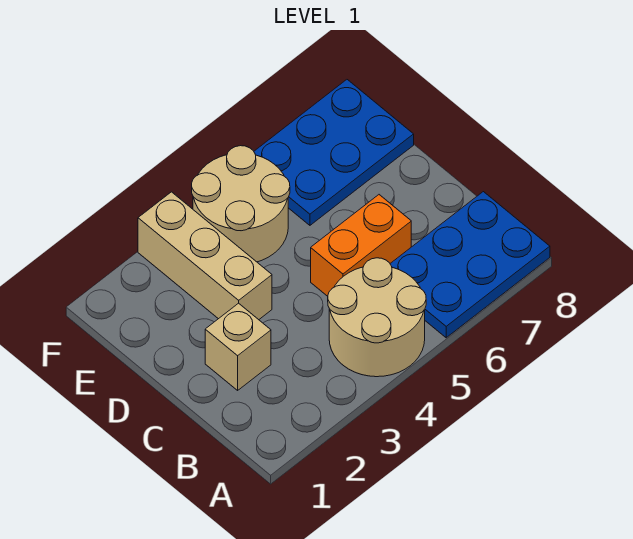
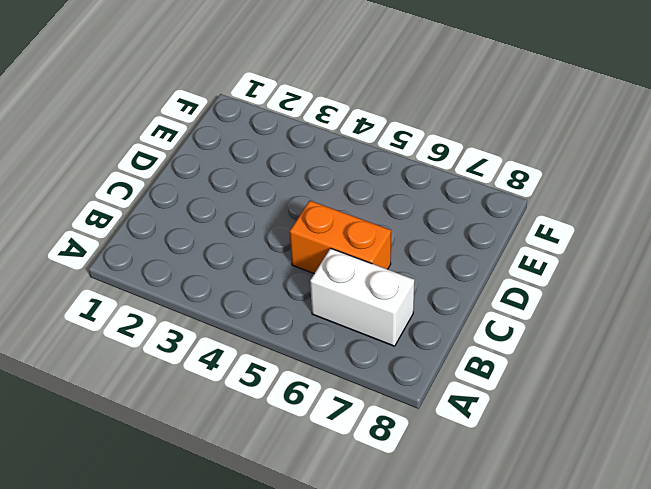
white 1x2 brick [310,248,415,346] -> blue 2x3 plate [390,192,550,338]
none -> tan 2x2 round brick [328,258,426,377]
none -> tan 1x1 brick [205,303,271,390]

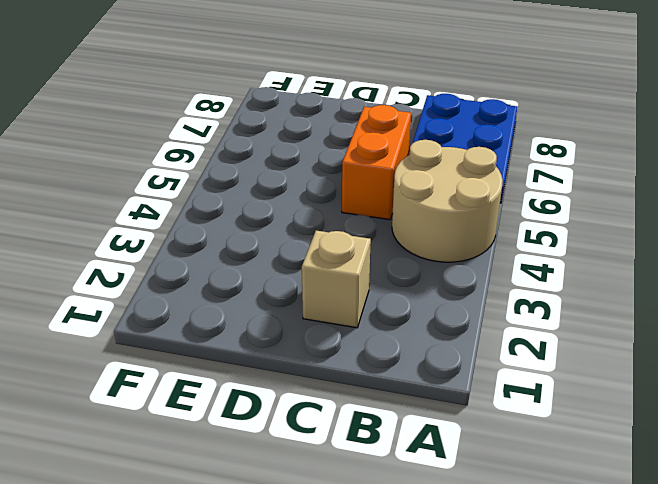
none -> tan 1x3 brick [138,192,272,320]
none -> tan 2x2 round brick [192,146,290,262]

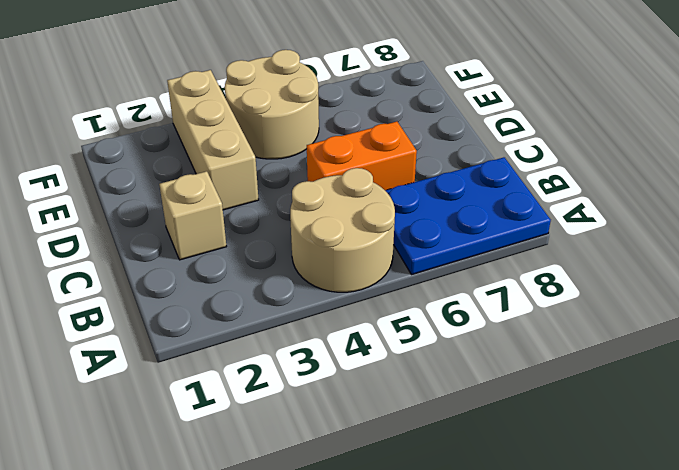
none -> blue 2x3 plate [254,80,414,225]

